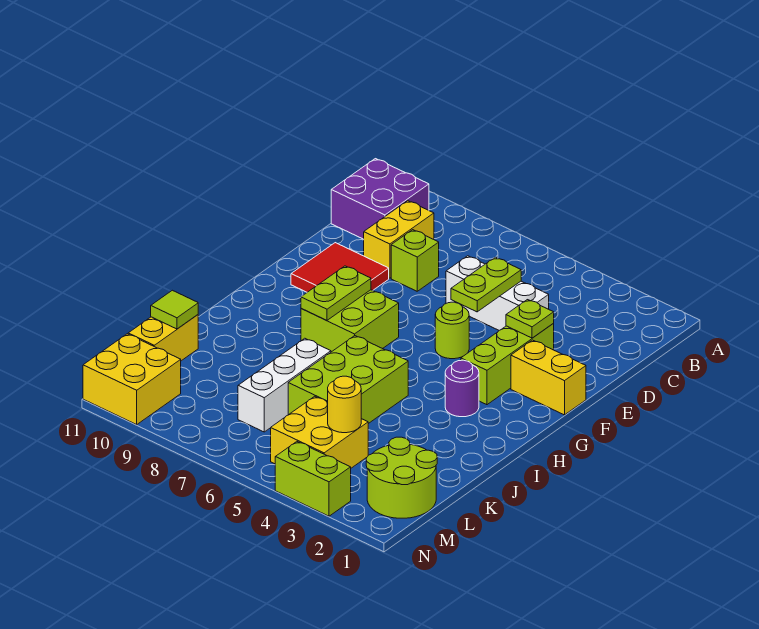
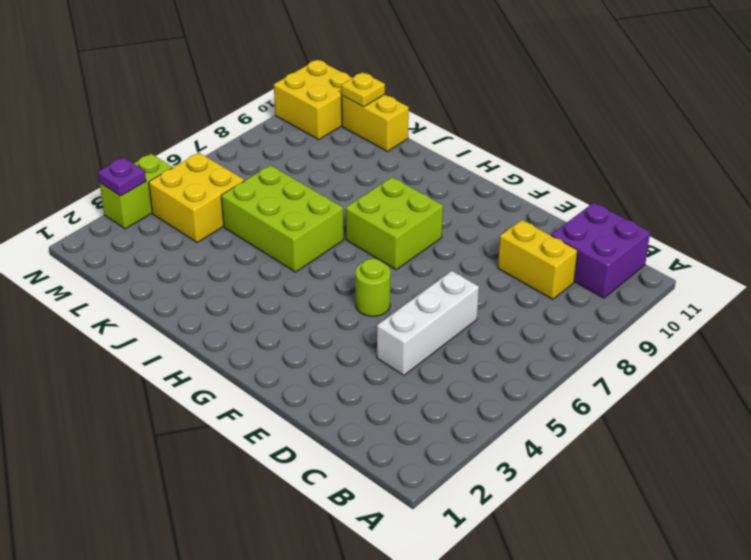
yellow 1x1 plate [341,72,385,107] -> none
purple 1x1 plate [98,157,146,196] -> none
none -> lime 1x1 brick [391,230,439,291]
none -> lime 1x3 brick [461,324,554,405]
none -> red 2x2 tile [291,243,389,292]

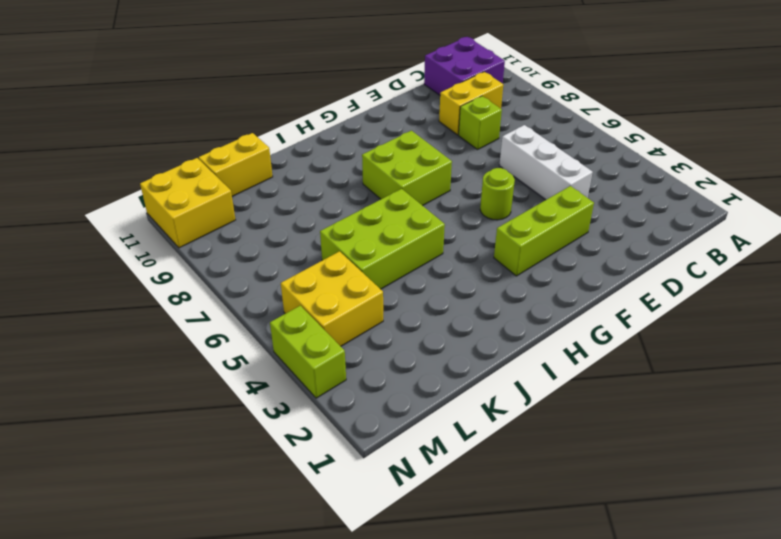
none -> red 2x2 tile [291,243,389,292]
none -> yellow 1x2 brick [511,340,586,415]
none -> purple 1x1 round brick [445,360,479,417]

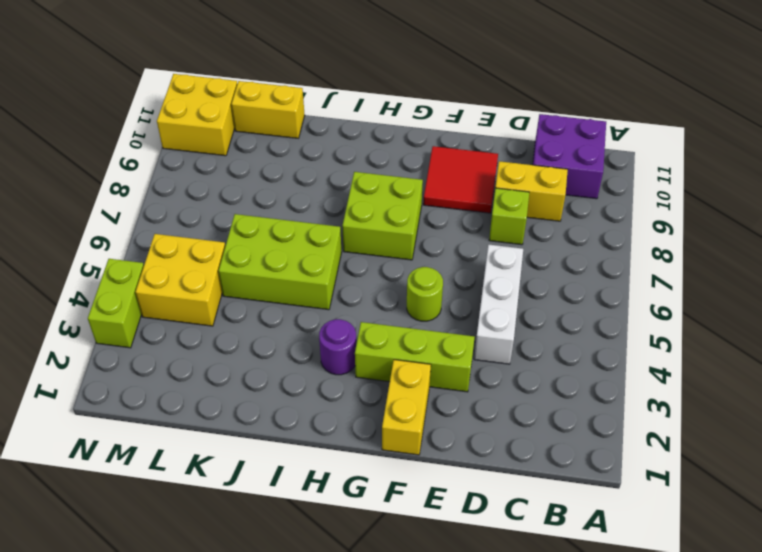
none -> white 1x3 brick [238,338,331,432]
none -> lime 2x2 round brick [366,437,437,518]
none -> lime 1x2 plate [451,257,521,312]

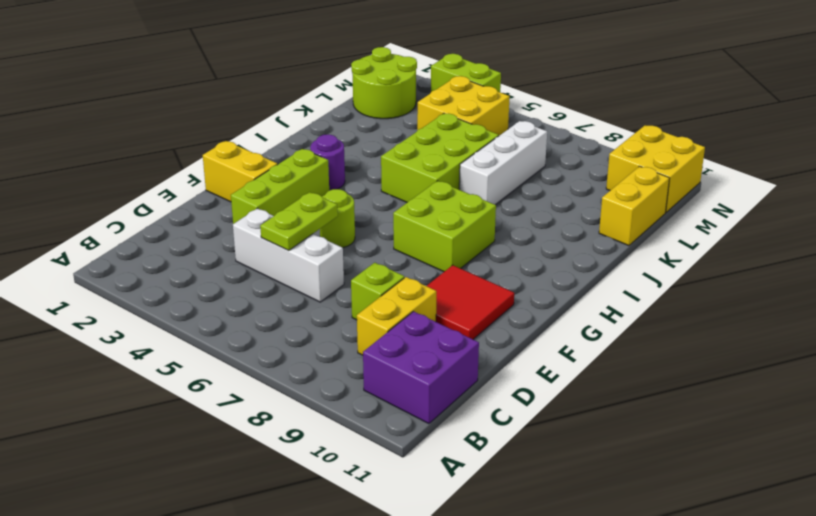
none -> lime 1x1 plate [506,300,554,338]
none -> lime 1x2 plate [301,266,371,320]
none -> lime 1x1 tile [151,290,198,329]

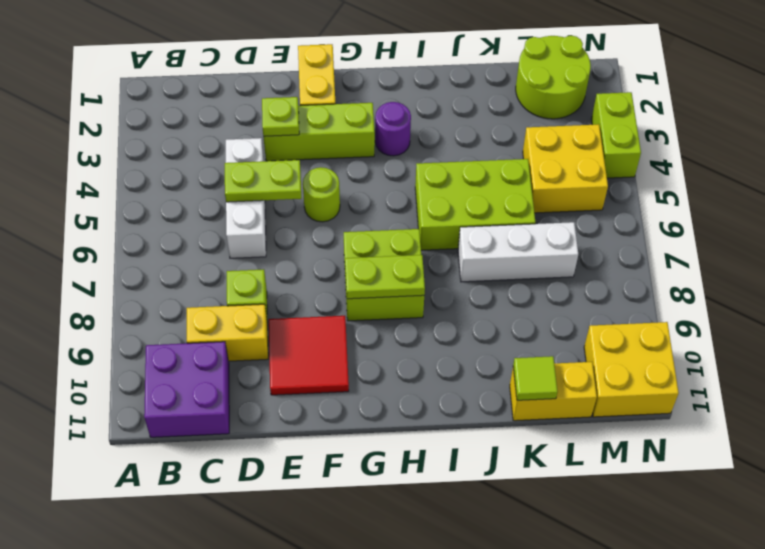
none -> yellow 1x1 round brick [328,376,361,433]

